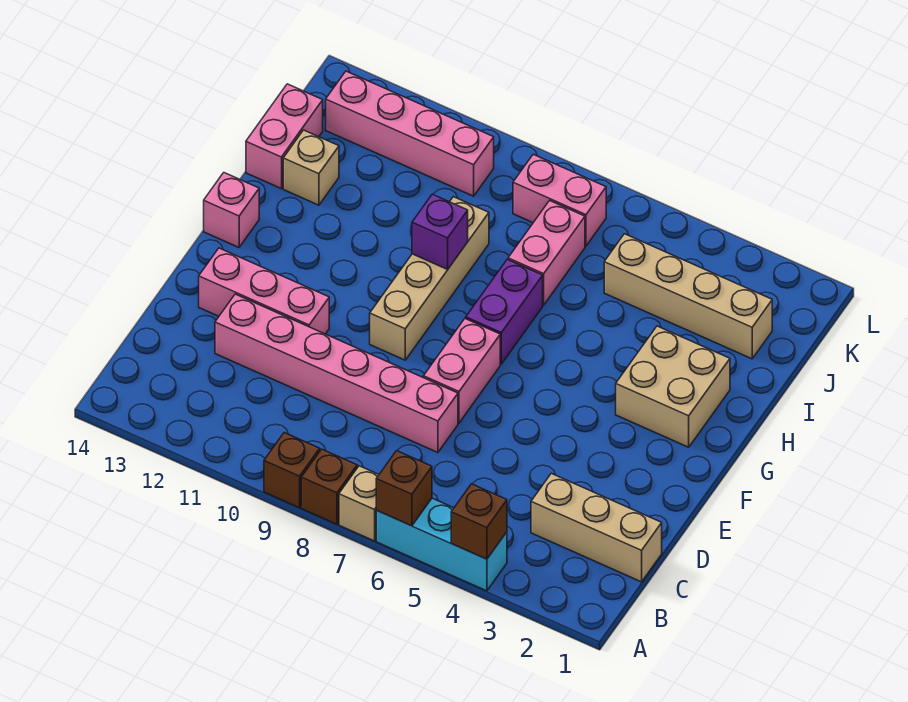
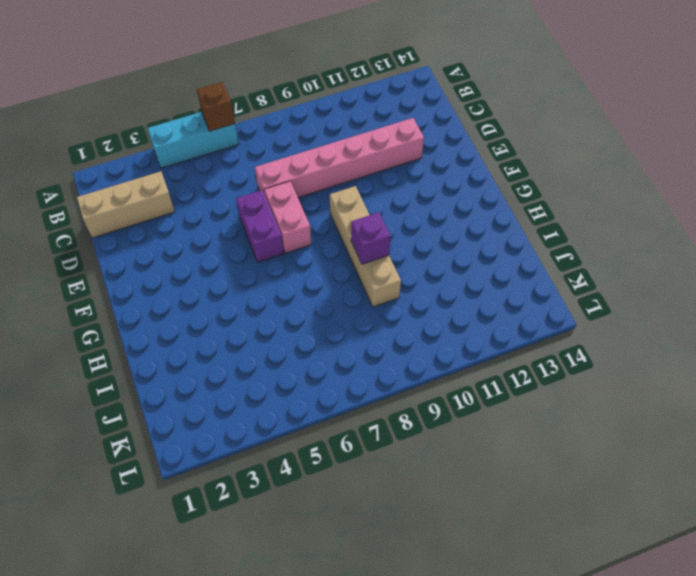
purple 1x2 brick [236,190,284,262] -> purple 1x2 brick moved to [466,260,543,364]
none -> tan 1x1 brick [339,466,379,541]
none -> brown 1x1 brick [301,449,357,524]
none -> brown 1x1 brick [264,433,320,508]

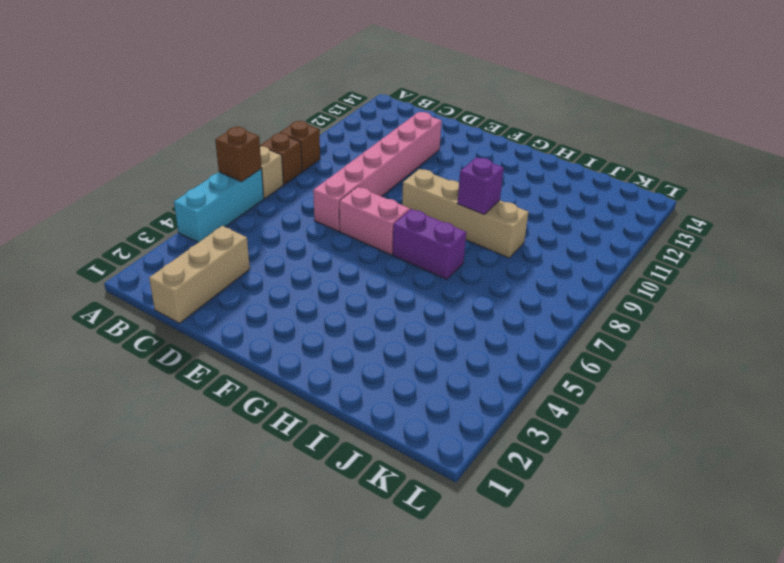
none -> pink 1x3 brick [199,248,329,334]
none -> tan 2x2 brick [616,326,730,447]
none -> pink 1x1 brick [204,173,259,247]

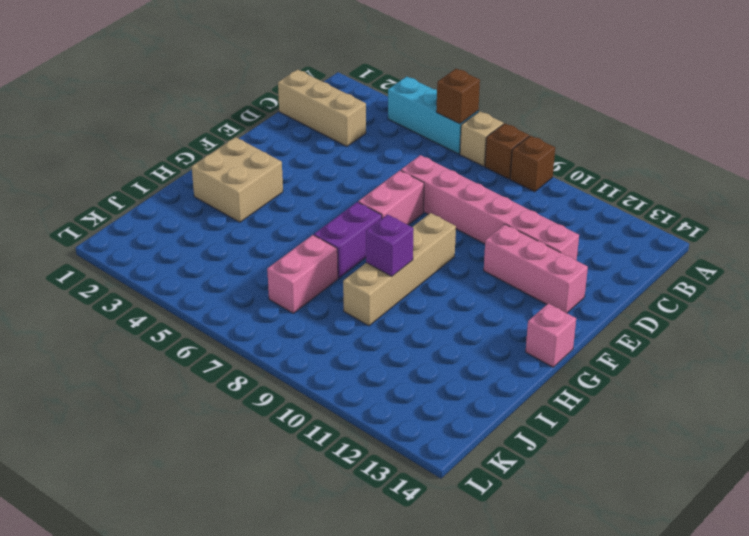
none -> tan 1x1 brick [283,130,339,205]
none -> pink 1x2 brick [246,84,323,189]
none -> tan 1x4 brick [604,234,772,359]

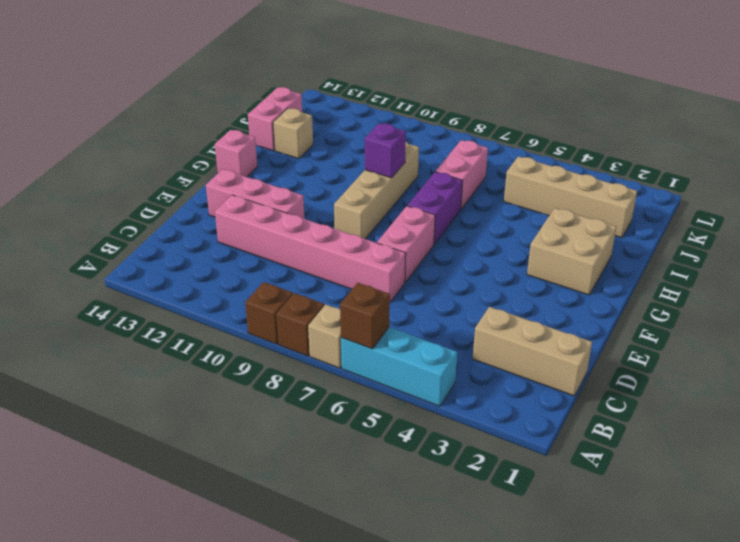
none -> pink 1x2 brick [513,154,606,246]
none -> pink 1x4 brick [326,71,494,196]
none -> brown 1x1 brick [451,484,507,559]

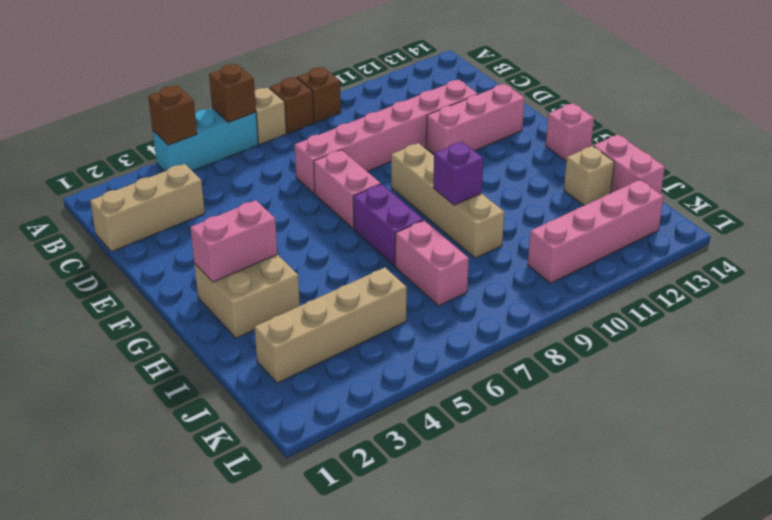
pink 1x2 brick [190,200,277,282] -> pink 1x2 brick moved to [513,154,606,246]

